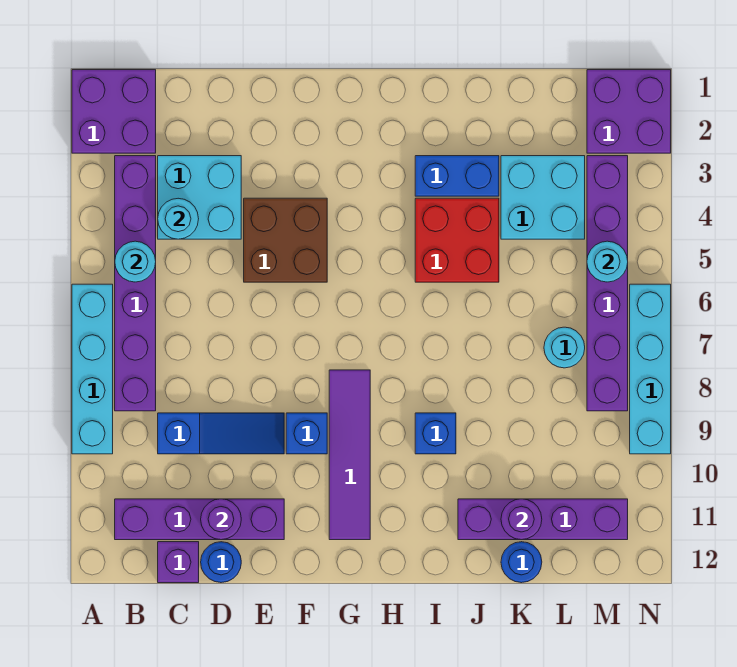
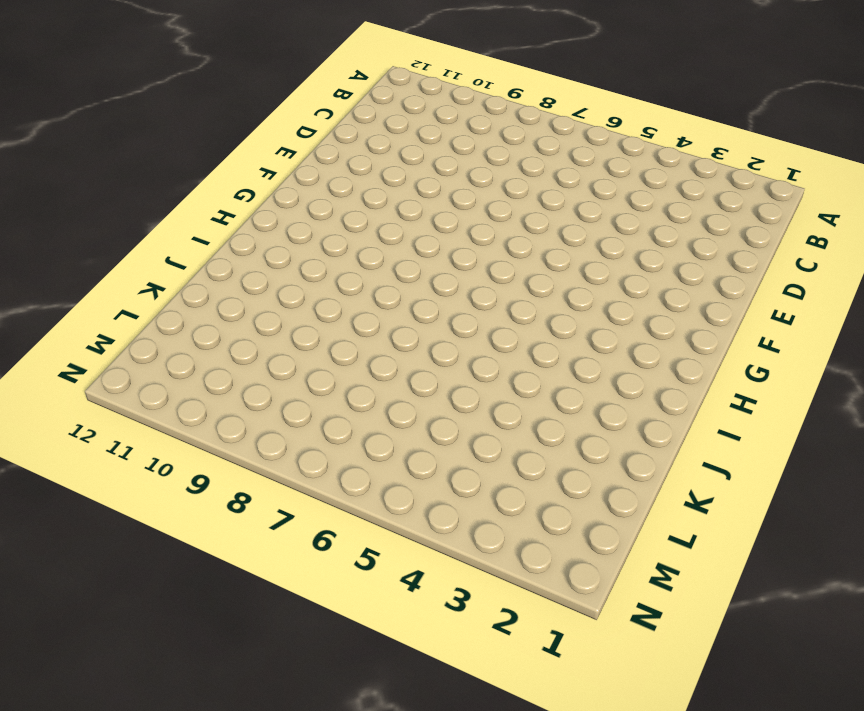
none -> purple 2x2 brick [72,70,156,153]
none -> cyan 1x4 brick [72,284,113,454]
none -> purple 1x6 brick [115,156,156,411]

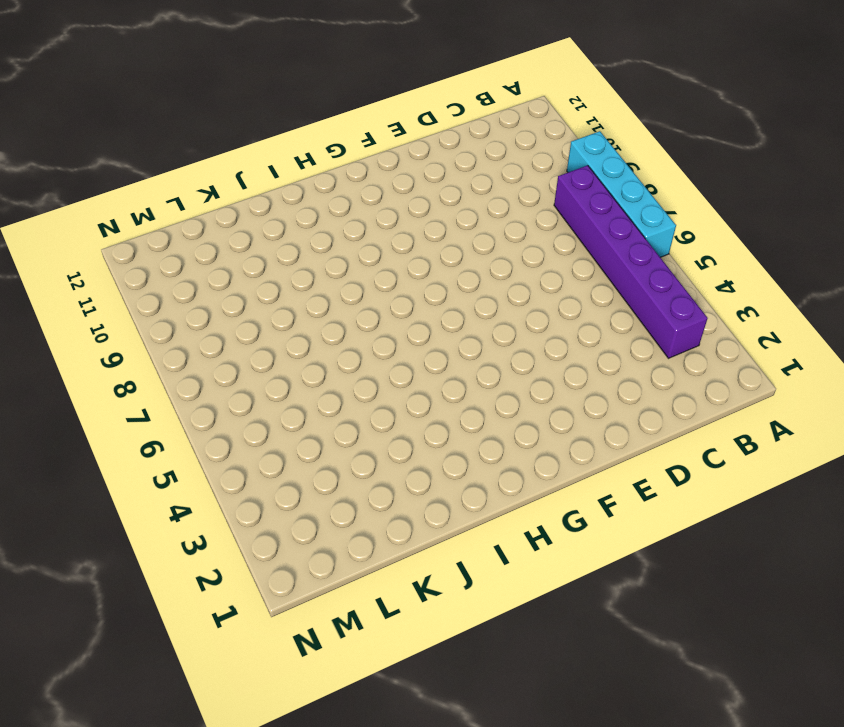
none -> purple 2x2 brick [72,70,156,153]
none -> purple 1x4 brick [115,499,284,540]
none -> cyan 2x2 brick [158,156,241,239]

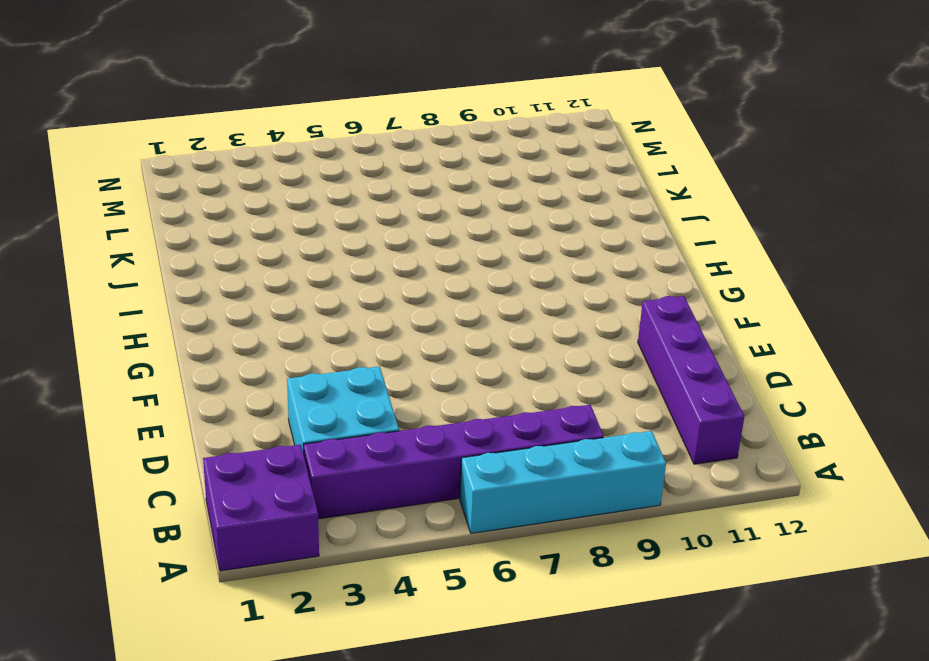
none -> blue 1x3 slope [158,413,284,454]
none -> purple 1x1 brick [158,542,199,583]
none -> blue 1x1 round brick [201,542,241,583]

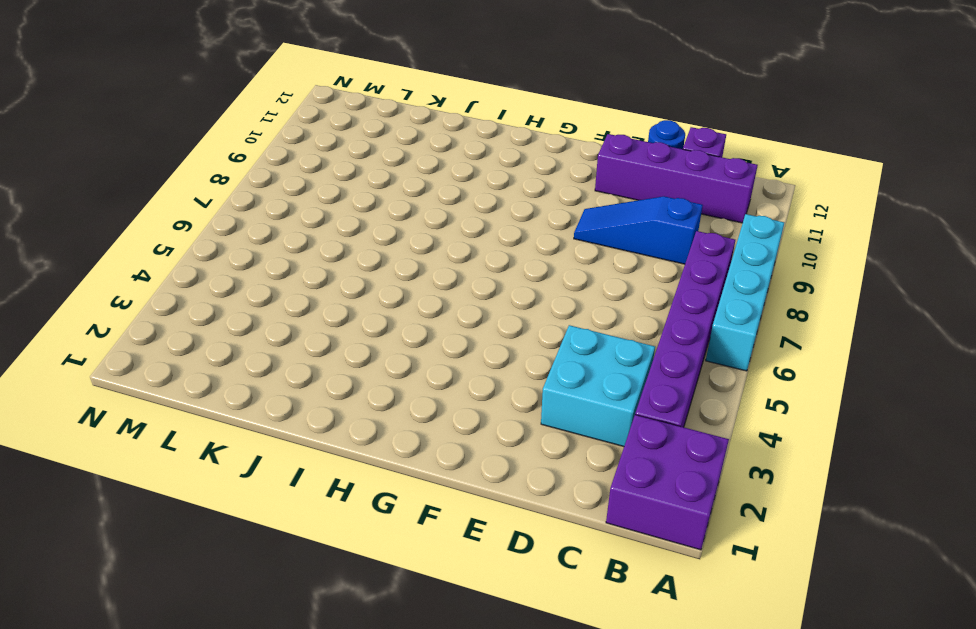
none -> brown 2x2 brick [244,198,327,282]
none -> blue 1x1 brick [286,413,327,454]
none -> purple 1x4 tile [329,370,370,540]

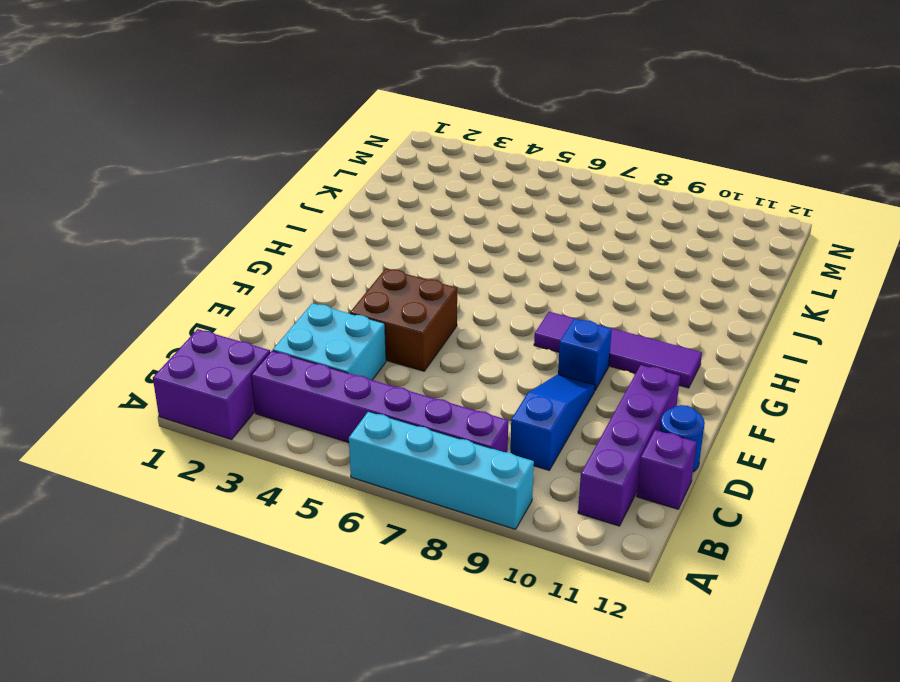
none -> blue 1x2 brick [415,156,499,196]
none -> red 2x2 brick [415,198,499,282]
none -> blue 1x1 brick [415,413,456,454]

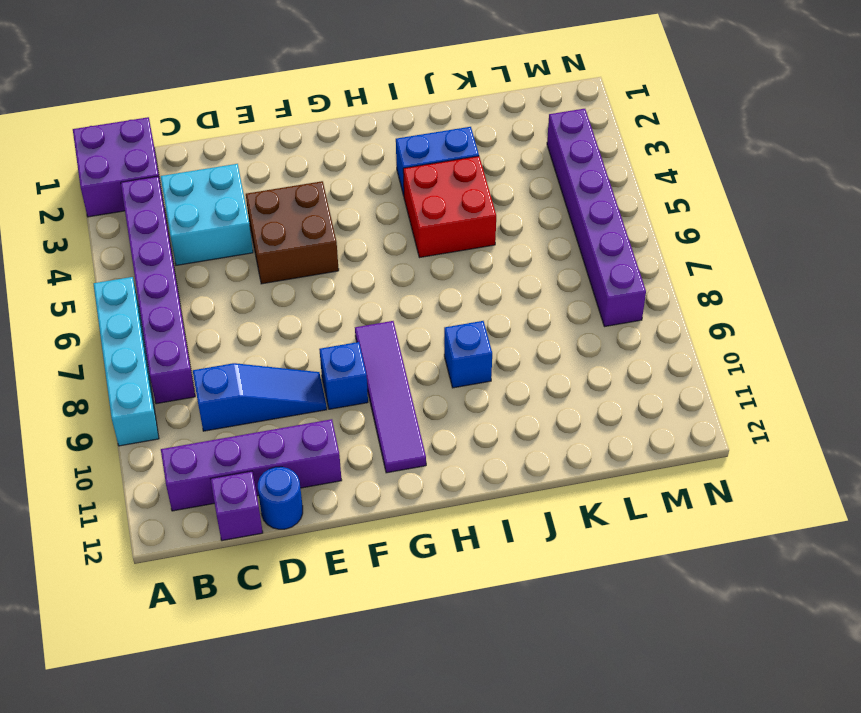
none -> purple 1x4 brick [458,499,628,540]
none -> cyan 2x2 brick [501,156,585,239]
none -> blue 1x1 round brick [501,542,542,583]

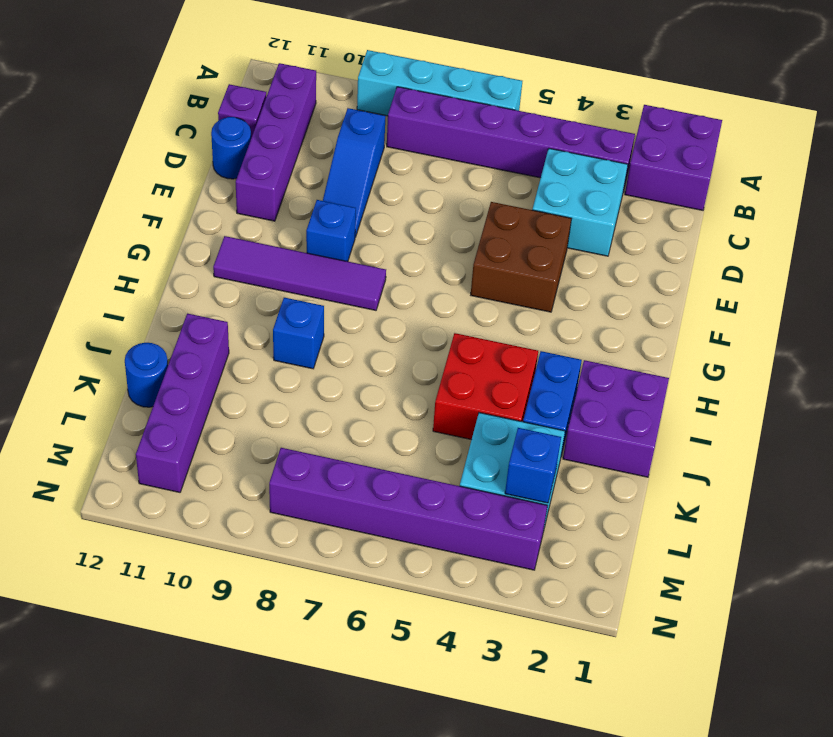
purple 2x2 brick [563,360,669,477] -> purple 2x2 brick moved to [587,70,671,153]
blue 1x1 brick [505,428,561,503] -> none
none -> cyan 1x1 round brick [544,327,585,368]
none -> cyan 1x4 brick [630,284,671,454]
none -> cyan 1x1 round brick [115,241,156,282]

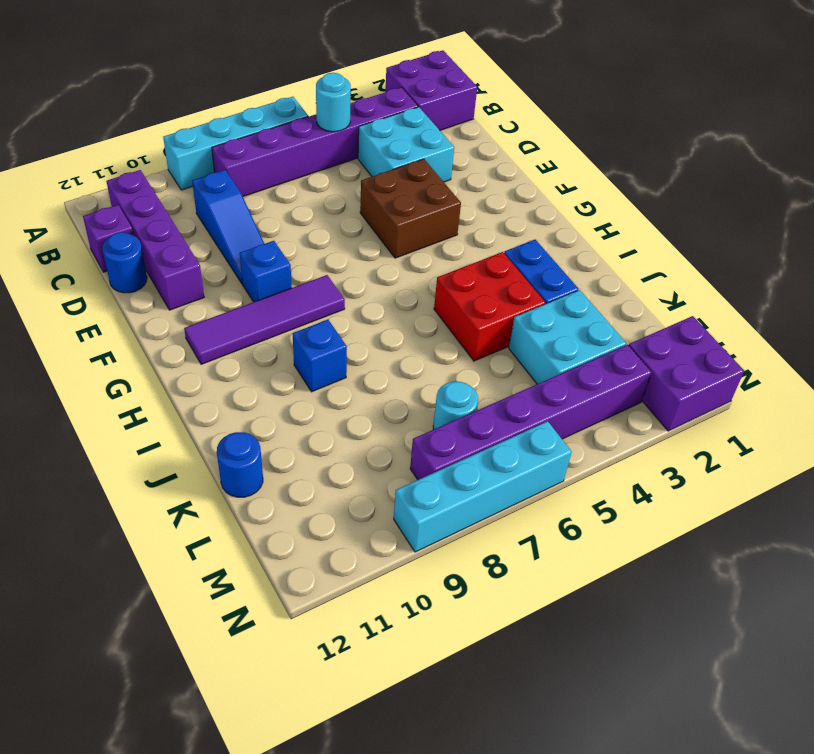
none -> purple 1x4 brick [458,499,628,540]
none -> cyan 1x1 round brick [158,198,199,239]
none -> purple 1x1 round brick [201,499,241,540]

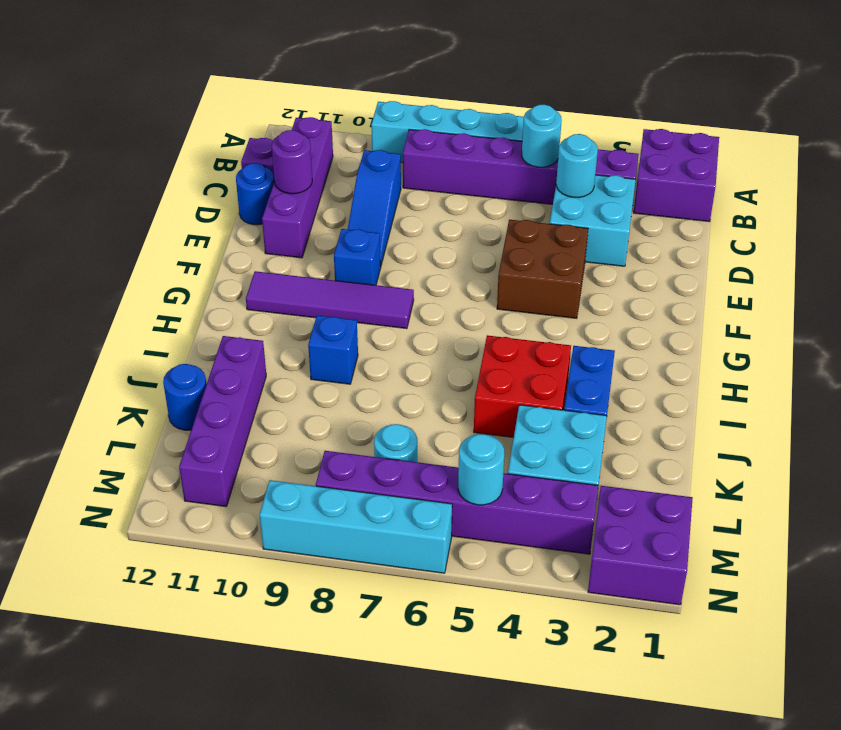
none -> purple 1x1 round brick [501,499,542,540]

